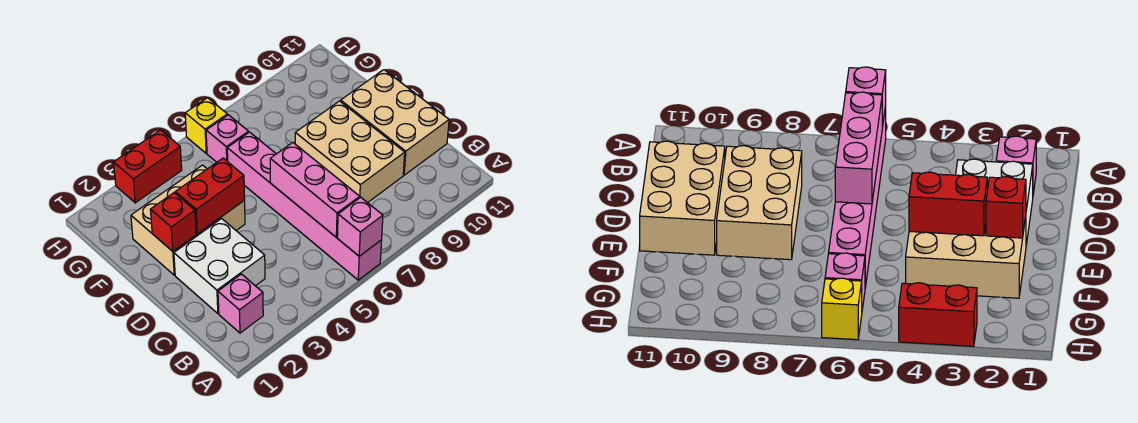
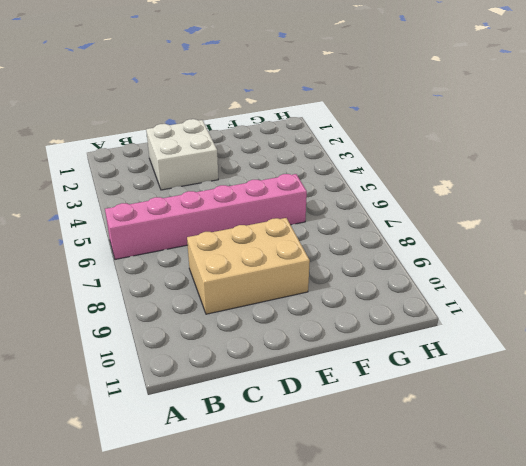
none -> pink 1x1 brick [218,274,263,333]
none -> tan 2x3 brick [341,70,449,175]
none -> tan 2x3 brick [131,165,245,275]

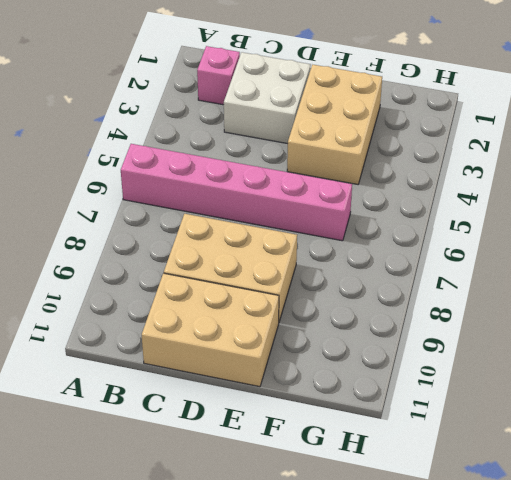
none -> pink 1x1 brick [206,115,249,162]
none -> red 1x2 brick [114,130,182,203]
none -> yellow 1x1 brick [185,98,227,153]

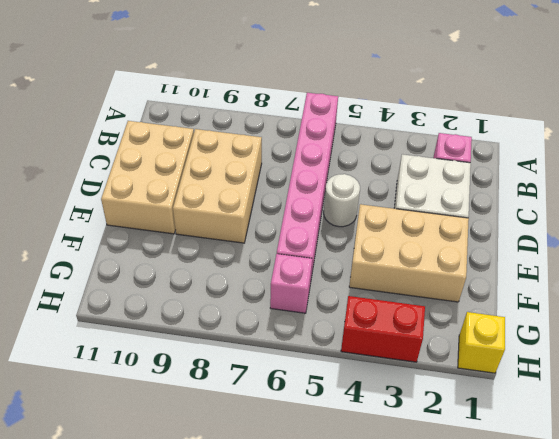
white 1x1 round brick [324,174,360,227] -> none
yellow 1x1 brick [458,312,505,373] -> yellow 1x1 brick moved to [185,98,227,153]
none -> pink 1x1 brick [337,197,383,256]
none -> pink 1x3 brick [270,143,360,237]
none -> red 1x1 brick [150,193,196,251]

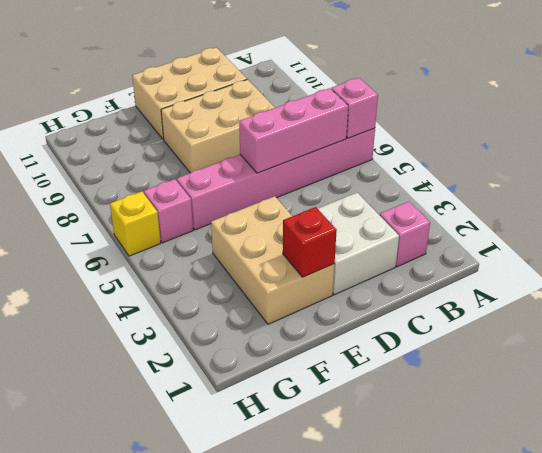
none -> red 1x2 brick [114,130,182,203]
none -> red 1x2 brick [175,158,245,234]

